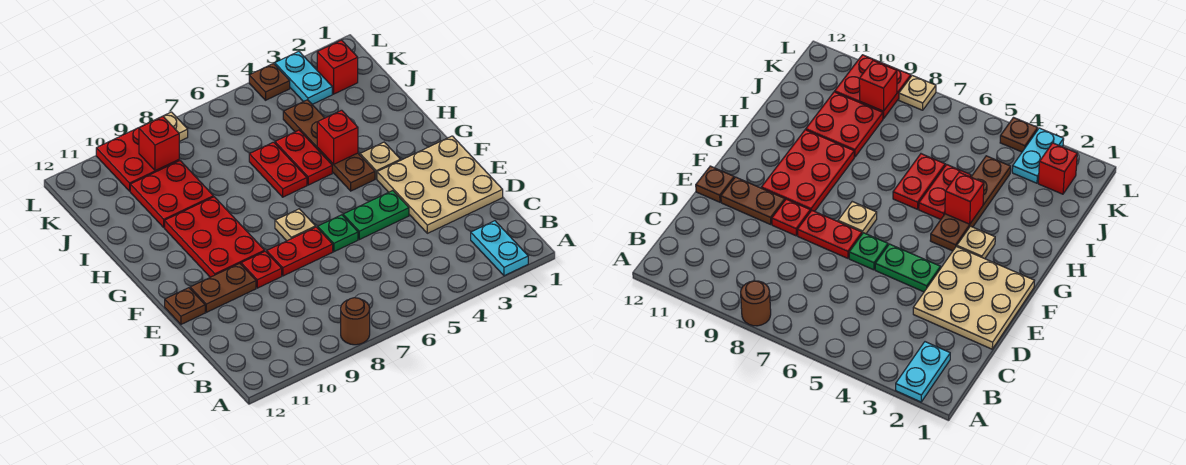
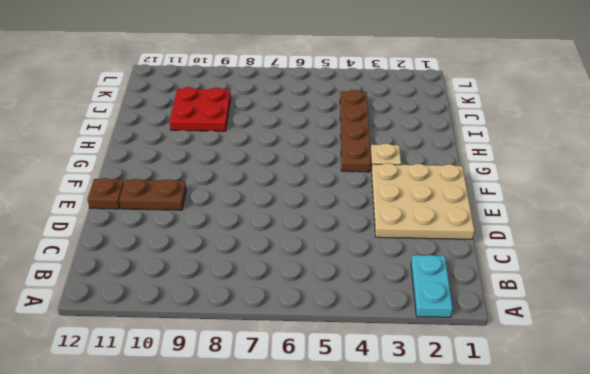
none -> brown 1x1 round brick [341,298,370,345]
none -> green 1x2 plate [343,191,409,240]
none -> green 1x1 plate [318,215,358,252]

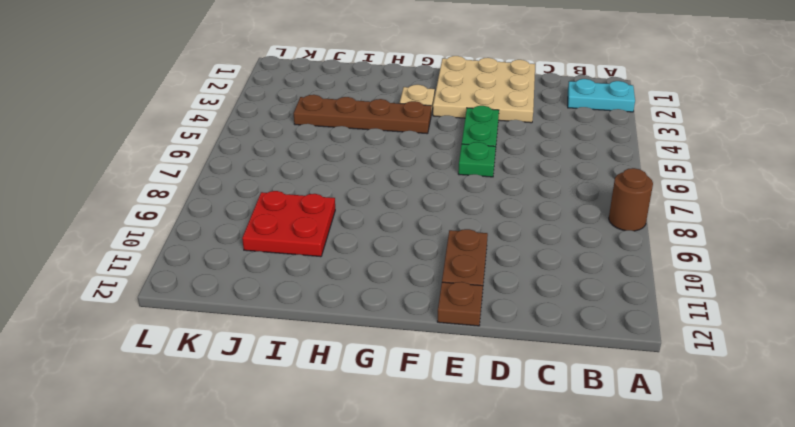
none -> red 1x2 plate [267,227,333,276]
none -> red 1x1 plate [241,251,282,288]
none -> tan 1x1 plate [275,209,316,241]

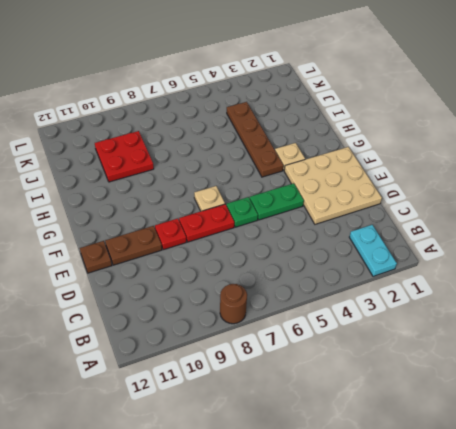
none -> red 2x3 plate [165,197,265,277]
none -> red 1x2 plate [275,130,332,185]
none -> red 1x2 plate [249,142,307,197]

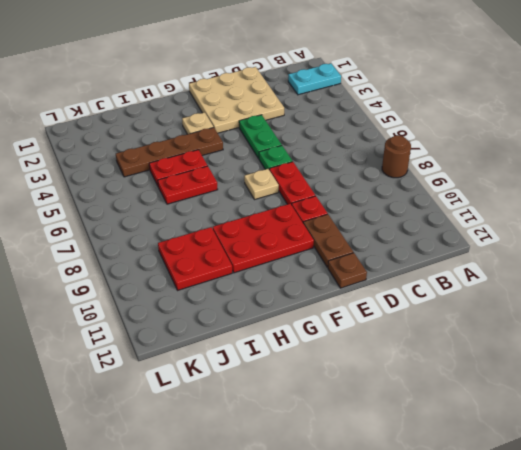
none -> red 1x1 brick [317,40,358,94]
none -> cyan 1x2 plate [275,51,332,104]
none -> red 2x2 plate [96,124,179,191]

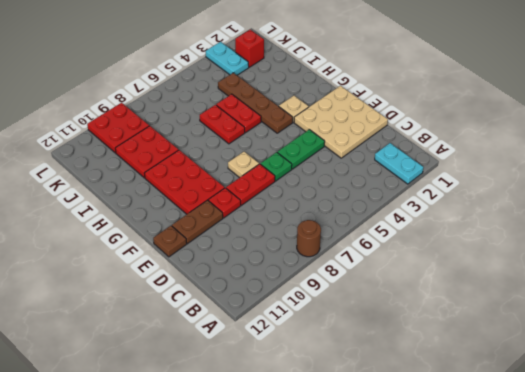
none -> brown 1x1 plate [249,64,290,100]
none -> tan 1x1 plate [149,112,188,141]
none -> red 1x1 brick [317,110,358,164]

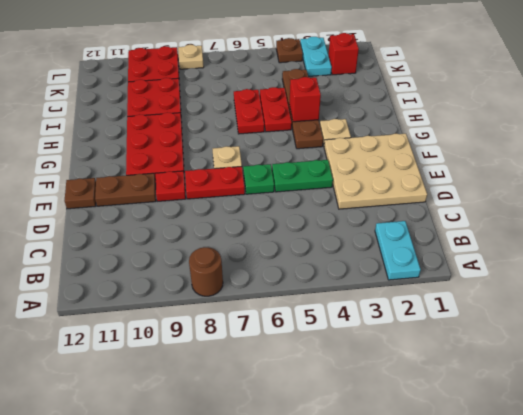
none -> red 1x1 brick [139,116,179,171]

